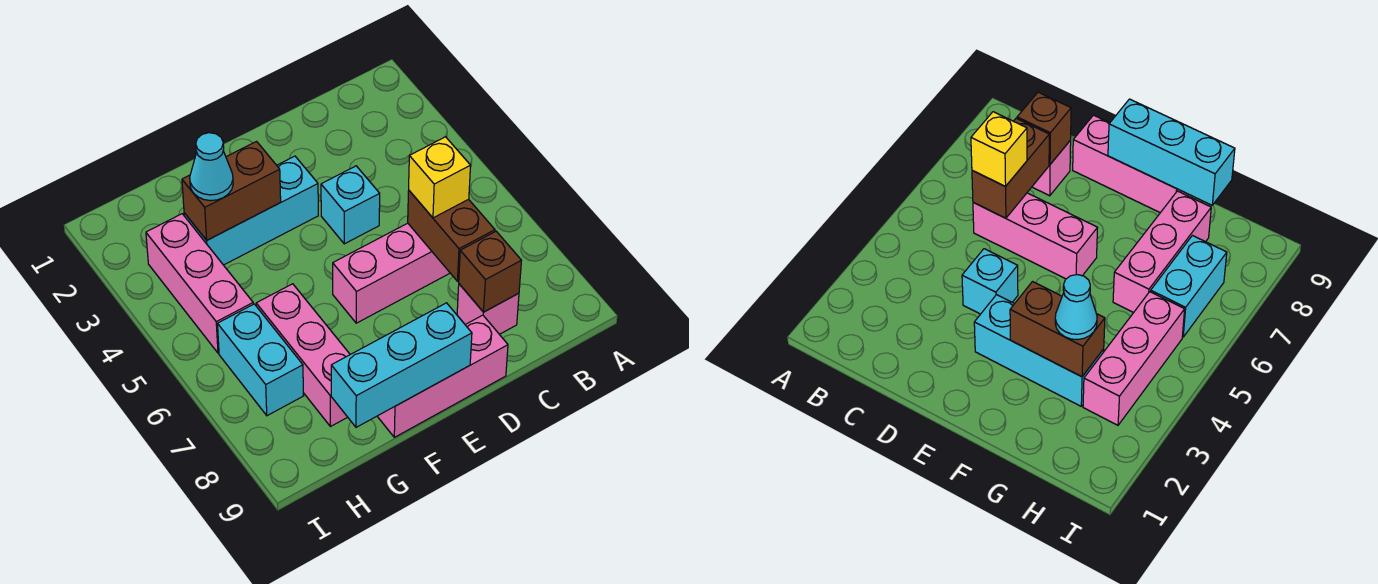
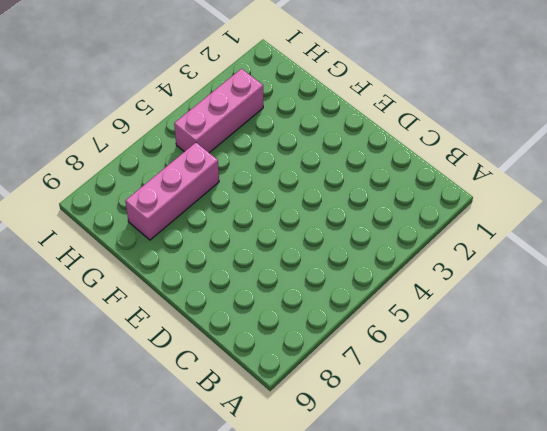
none -> pink 1x3 brick [333,223,450,323]
none -> pink 1x1 brick [457,284,519,334]
none -> cyan 1x1 brick [321,166,380,244]

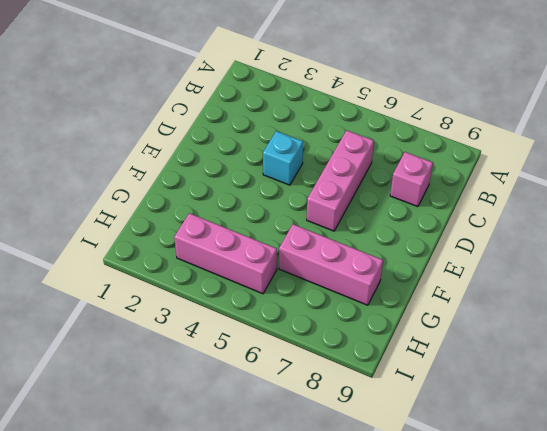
none -> pink 1x3 brick [377,315,508,437]
none -> cyan 1x3 brick [184,156,318,265]
none -> cyan 1x2 brick [218,304,303,416]

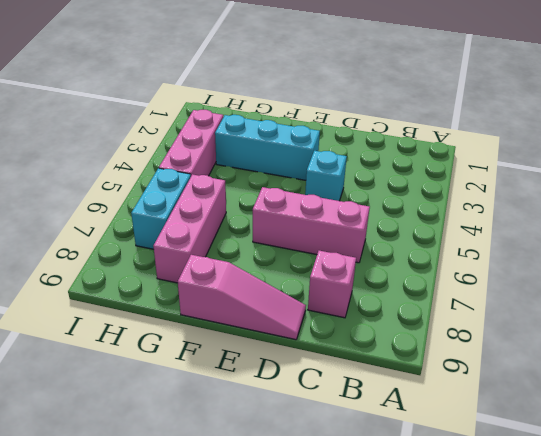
pink 1x3 slope [178,255,306,340] -> pink 1x3 brick [377,315,508,437]
none -> brown 1x2 brick [408,191,495,281]
none -> brown 1x1 brick [459,231,522,312]
none -> cyan 1x3 brick [331,303,472,427]

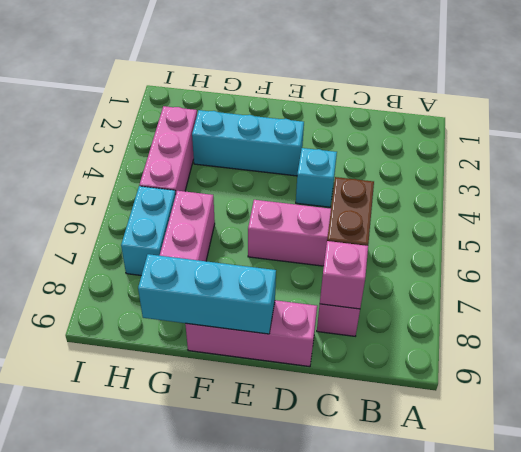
pink 1x1 brick [320,241,368,309] -> brown 1x1 brick [459,231,522,312]
none -> brown 1x2 brick [182,142,281,240]
none -> yellow 1x1 brick [409,137,471,218]
none -> cyan 1x1 cone [190,133,233,201]

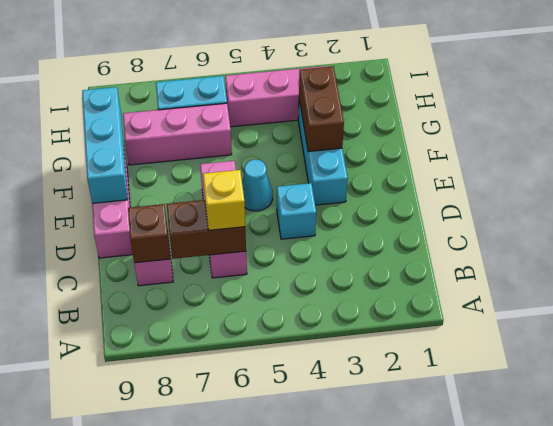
cyan 1x1 cone [242,159,273,211] -> cyan 1x1 cone moved to [190,133,233,201]

